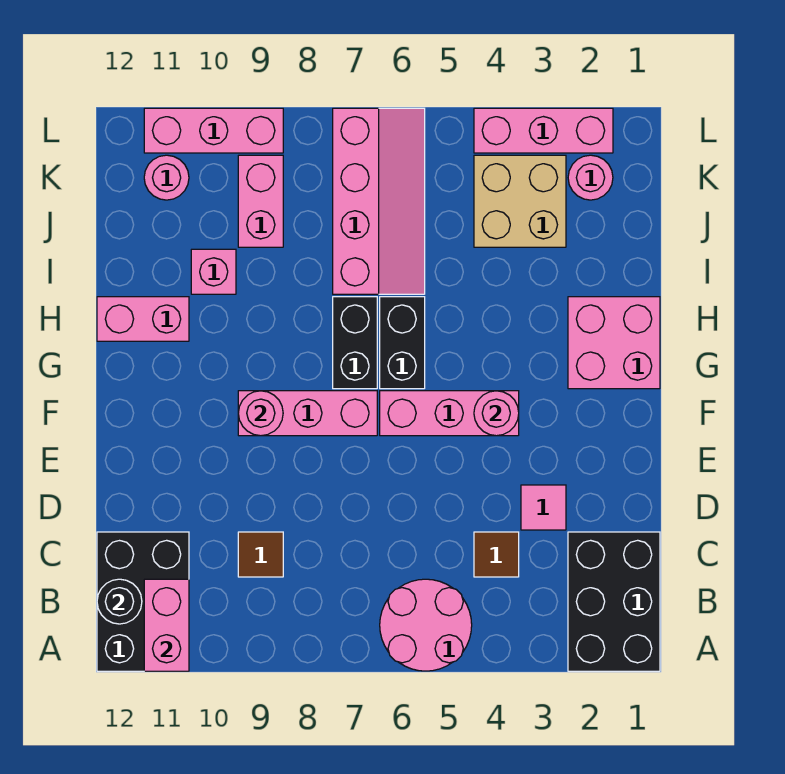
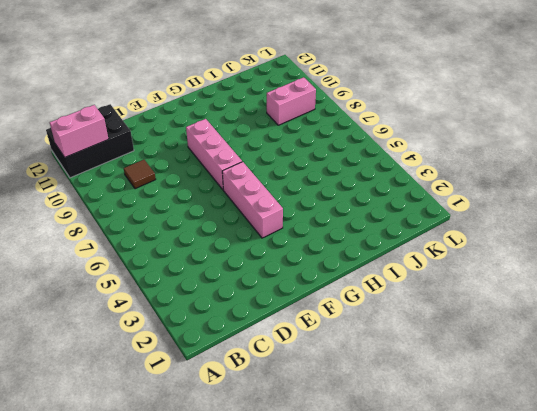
none -> black 2x3 brick [568,532,660,671]
none -> pink 2x2 round brick [380,579,472,671]
none -> brown 1x1 tile [474,532,519,577]

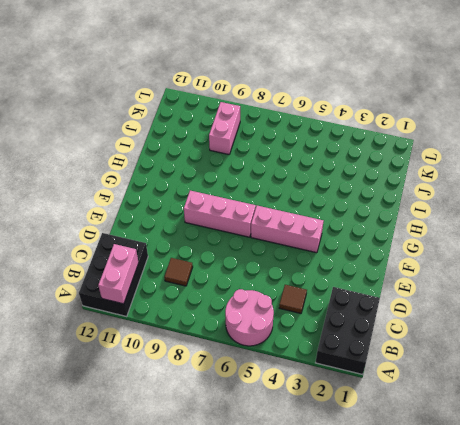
none -> pink 1x1 tile [521,485,566,530]
none -> pink 2x2 brick [568,297,660,389]
none -> black 1x2 brick [380,297,425,389]

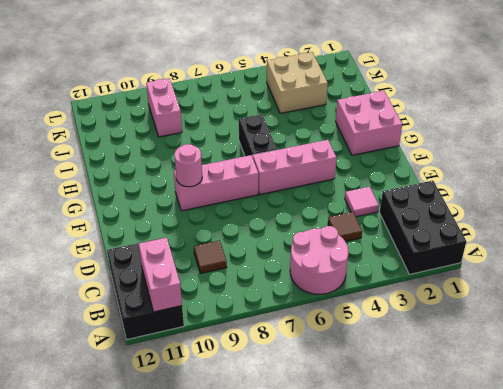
none -> black 1x2 brick [333,297,377,389]
none -> pink 1x2 brick [97,297,189,341]
none -> pink 2x4 slope [333,108,425,294]

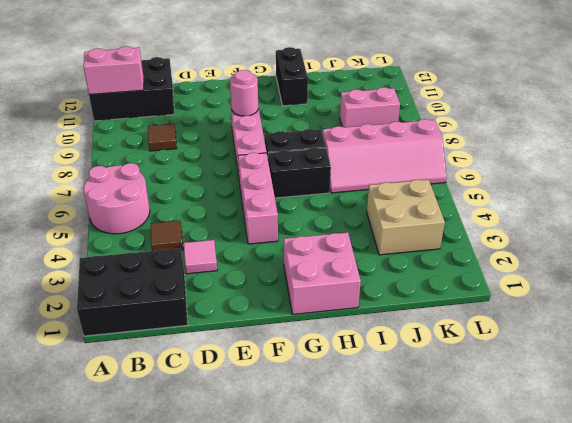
black 1x2 brick [276,47,308,106] -> pink 1x2 brick [97,297,189,341]
none -> pink 1x1 brick [191,249,236,294]
none -> pink 1x1 round brick [568,155,613,200]
none -> pink 1x1 round brick [144,155,189,200]

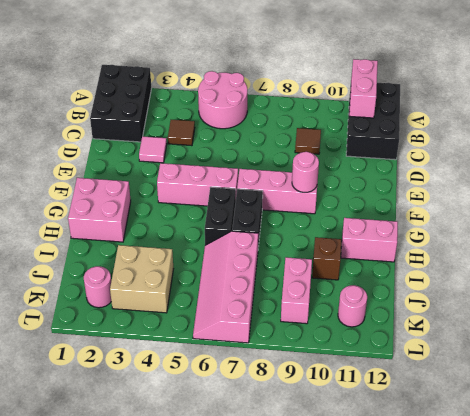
brown 1x1 brick [312,237,342,280] -> pink 1x1 brick [191,249,236,294]
none -> pink 1x3 brick [474,108,613,153]
none -> pink 1x3 brick [144,108,283,153]
none -> black 1x1 round brick [97,579,142,624]

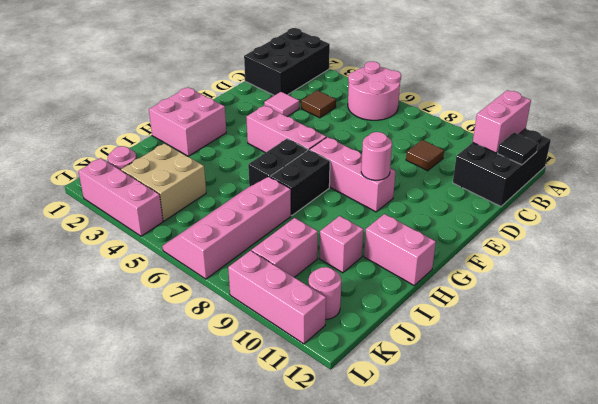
black 1x1 tile [498,132,538,165] -> black 1x1 round brick [97,579,142,624]
none -> pink 1x1 round brick [474,391,519,436]

